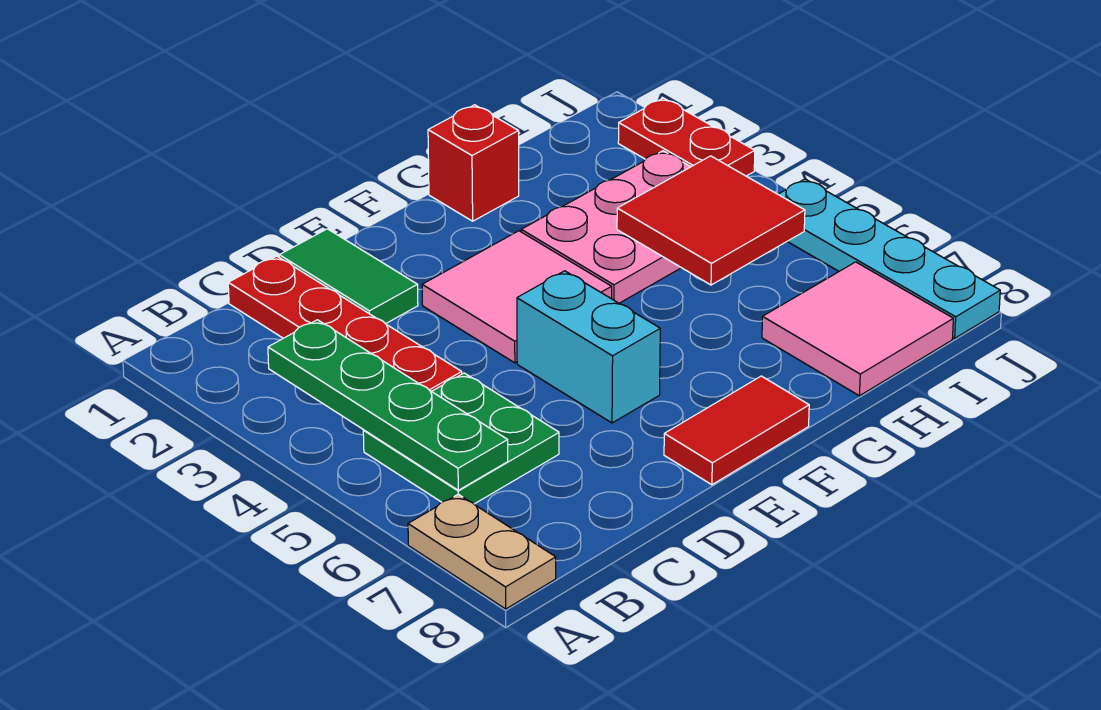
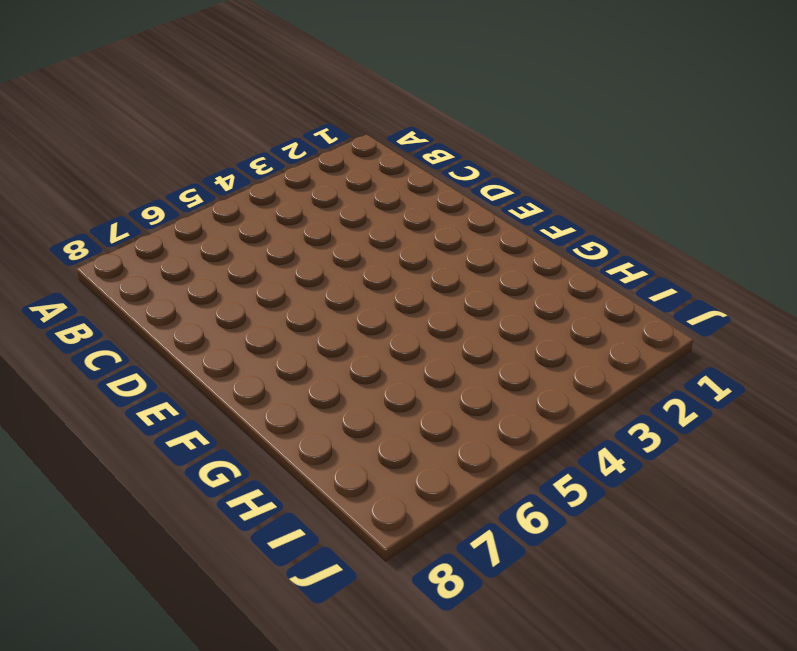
none -> tan 1x2 plate [408,494,556,609]
none -> green 2x2 plate [363,373,559,504]
none -> red 1x4 plate [228,256,462,391]

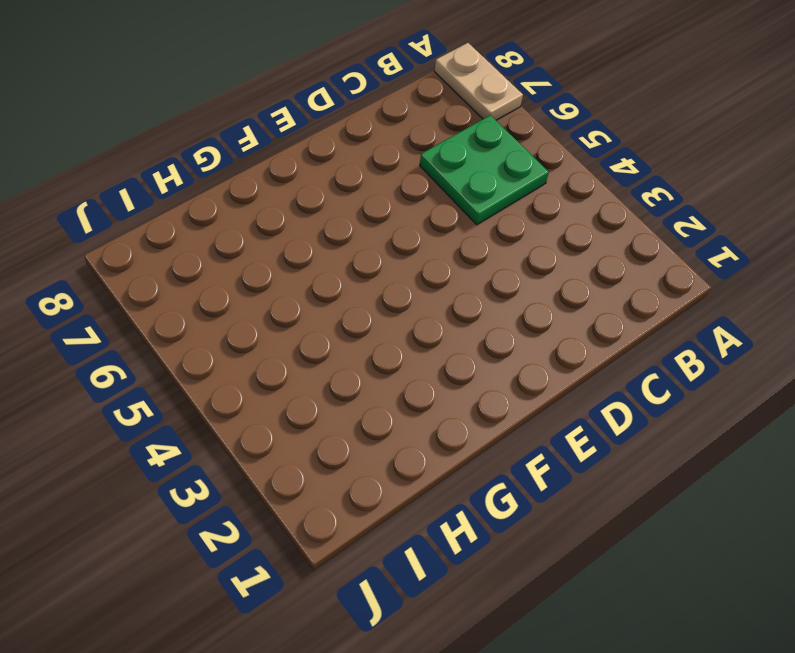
none -> red 1x4 plate [228,256,462,391]
none -> green 1x2 tile [279,229,418,324]
none -> pink 2x2 tile [422,231,612,363]

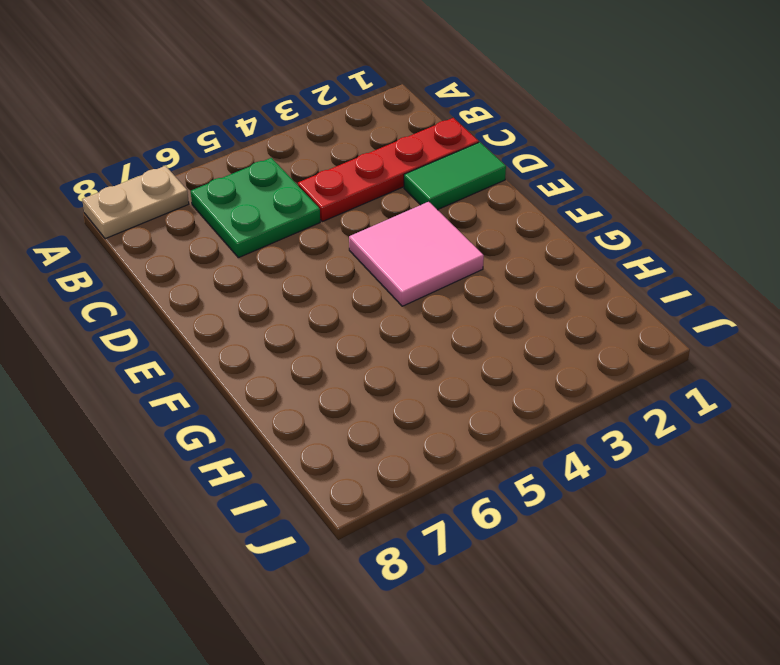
none -> cyan 1x2 brick [517,271,660,423]
none -> red 1x2 tile [664,376,809,485]
none -> red 1x1 brick [428,105,519,221]

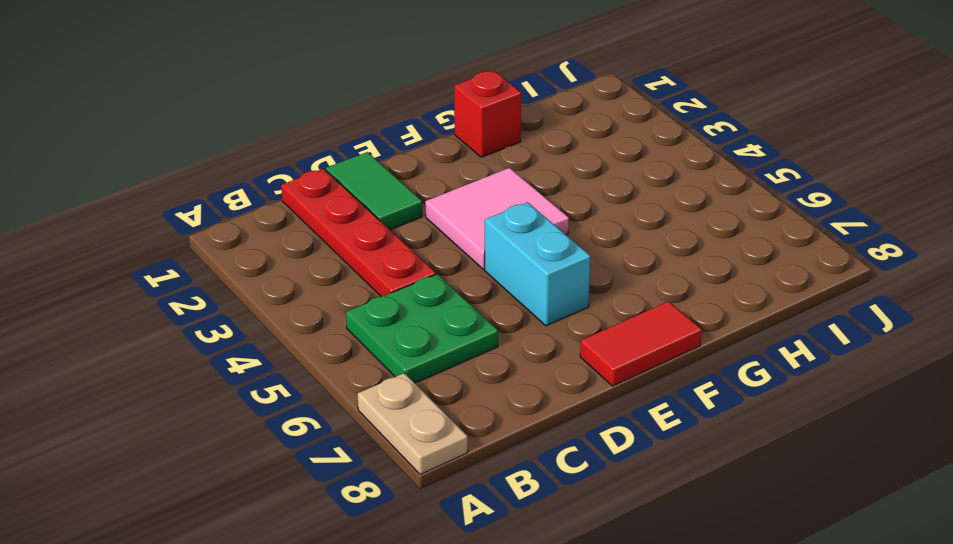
none -> pink 2x3 plate [521,151,690,303]
none -> pink 2x2 tile [762,262,953,396]
none -> red 1x2 plate [618,98,755,176]

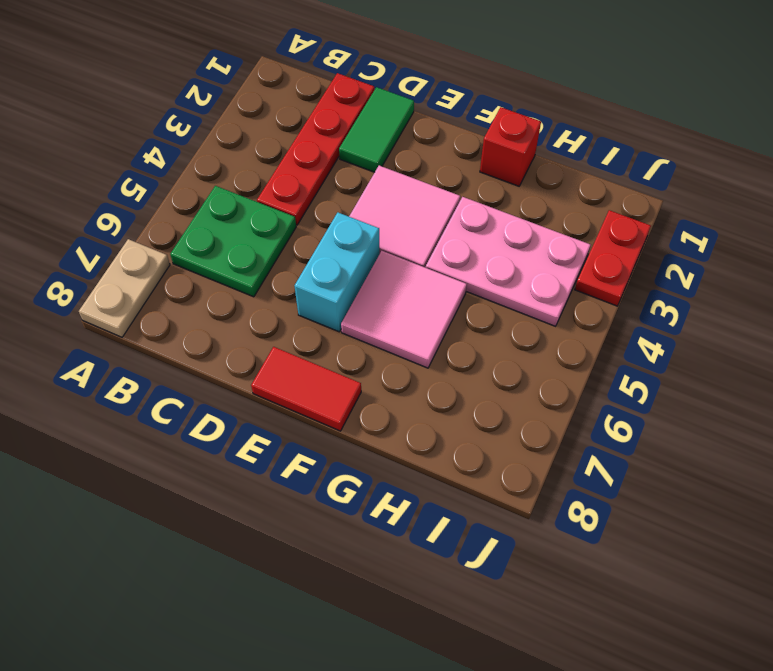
pink 2x2 tile [341,251,467,368] -> pink 2x2 tile moved to [762,262,953,396]
none -> cyan 1x4 plate [778,179,1000,338]
none -> green 1x4 plate [268,320,508,490]
none -> red 2x2 tile [617,156,805,285]

